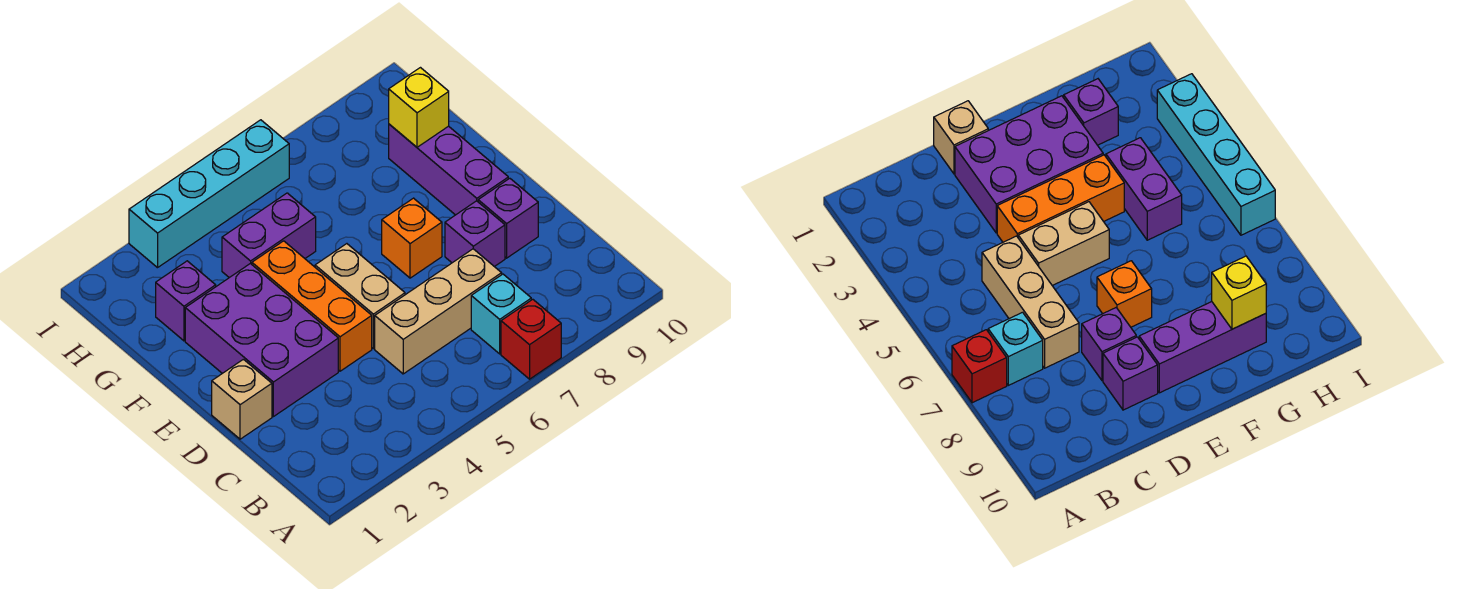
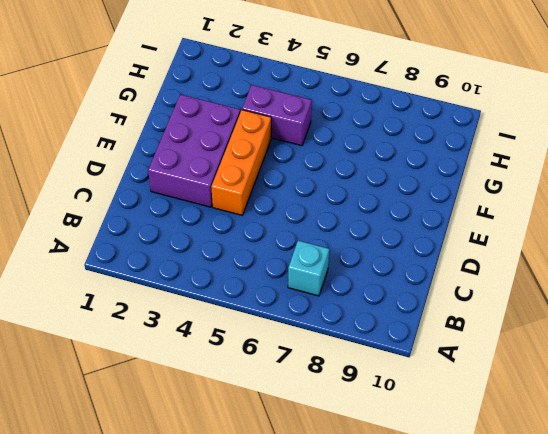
none -> red 1x1 brick [501,299,561,379]
none -> tan 1x3 brick [375,249,502,374]
none -> tan 1x1 brick [212,359,272,439]

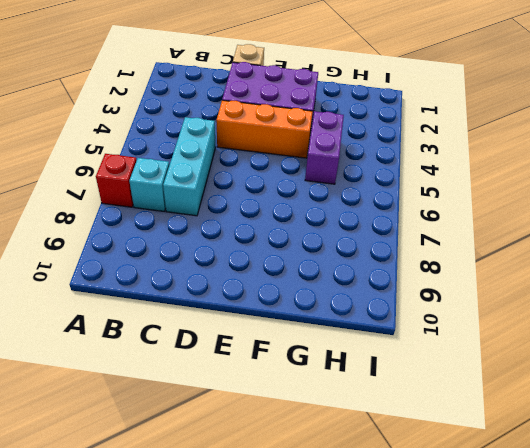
cyan 1x3 brick [163,117,216,216] -> tan 1x3 brick [375,249,502,374]
none -> tan 1x2 brick [315,244,405,349]
none -> purple 1x1 brick [445,201,505,267]
none -> purple 1x1 brick [478,178,538,258]

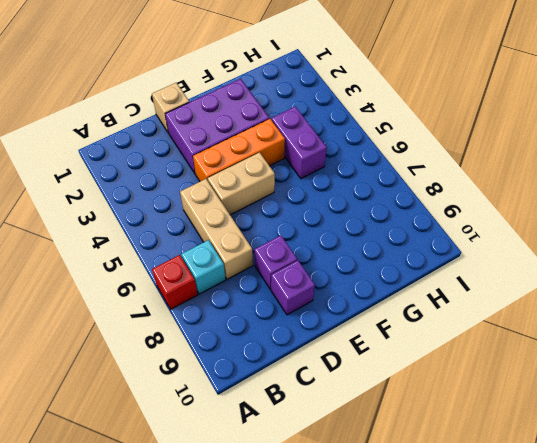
none -> orange 1x1 brick [382,198,442,278]
none -> purple 1x3 brick [389,124,508,215]
none -> purple 1x1 brick [156,261,216,341]

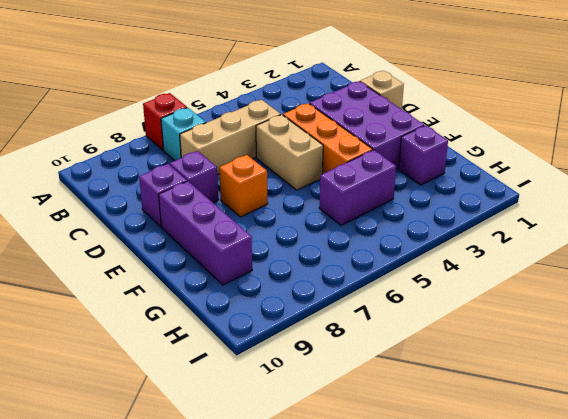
none -> cyan 1x4 brick [129,120,289,268]
none -> yellow 1x1 brick [389,68,449,147]

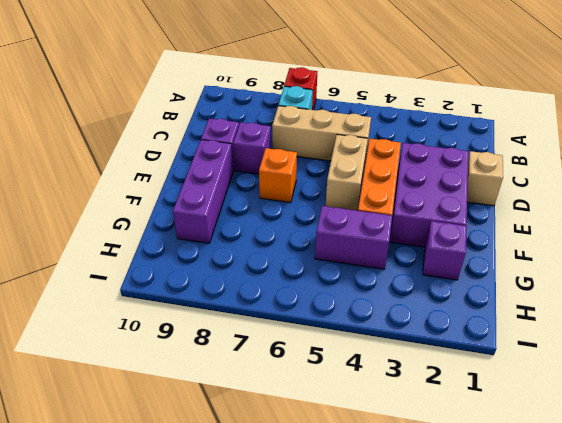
none -> cyan 1x4 brick [129,120,289,268]
none -> yellow 1x1 brick [389,68,449,147]

